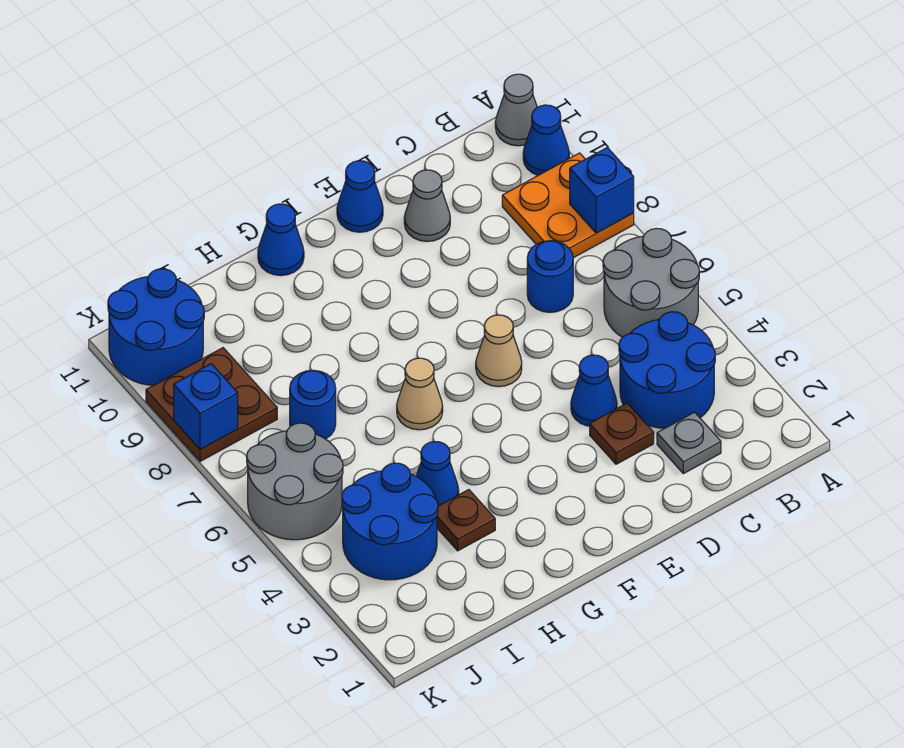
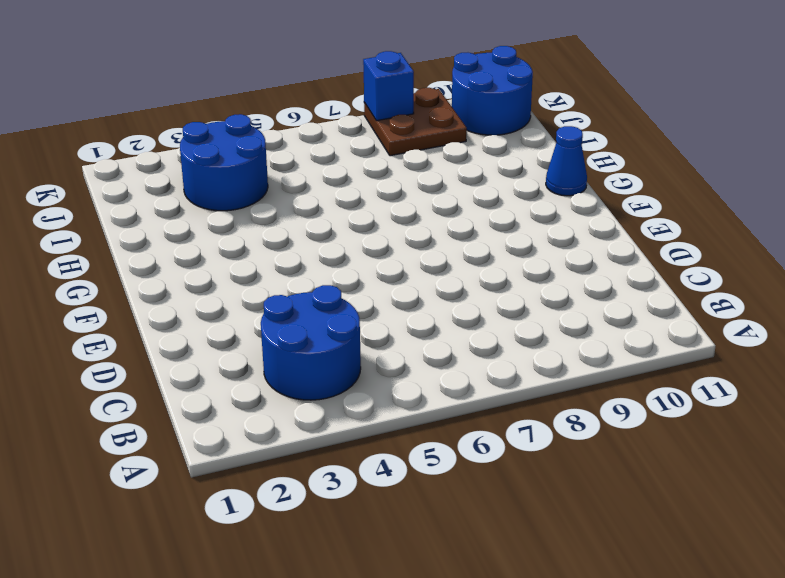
none -> grey 2x2 round brick [603,229,699,337]
none -> orange 2x2 plate [502,153,634,258]
none -> blue 1x1 cone [523,105,569,175]

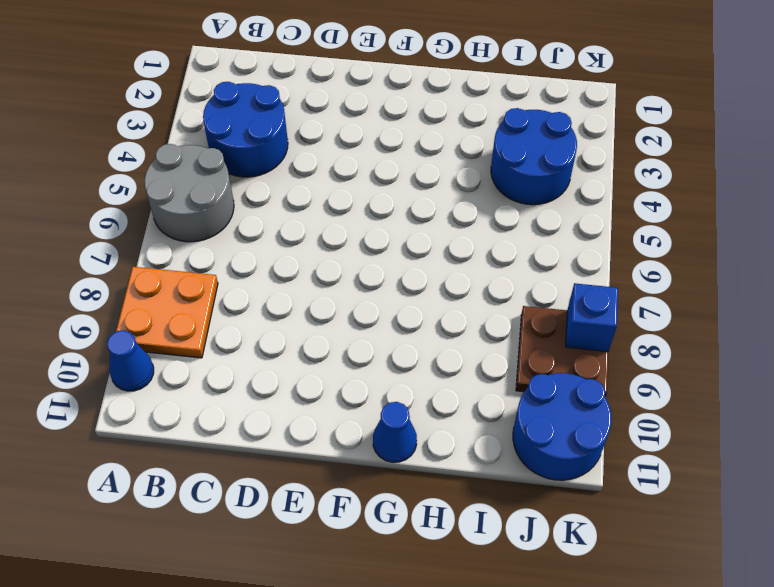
none -> grey 1x1 cone [495,74,537,146]
none -> grey 1x1 plate [657,412,721,474]
none -> blue 1x1 round brick [527,241,573,312]

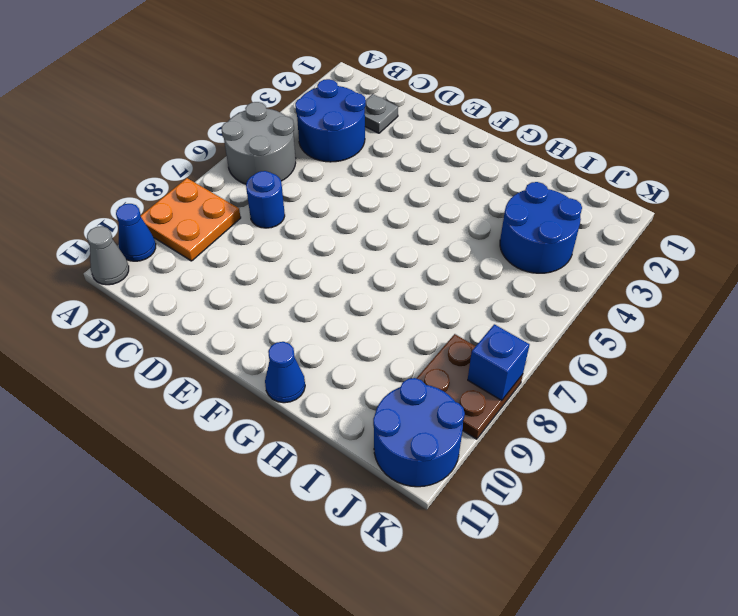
none -> brown 1x1 plate [590,403,654,464]
none -> blue 1x1 cone [571,355,617,426]
none -> grey 1x1 cone [404,170,450,241]

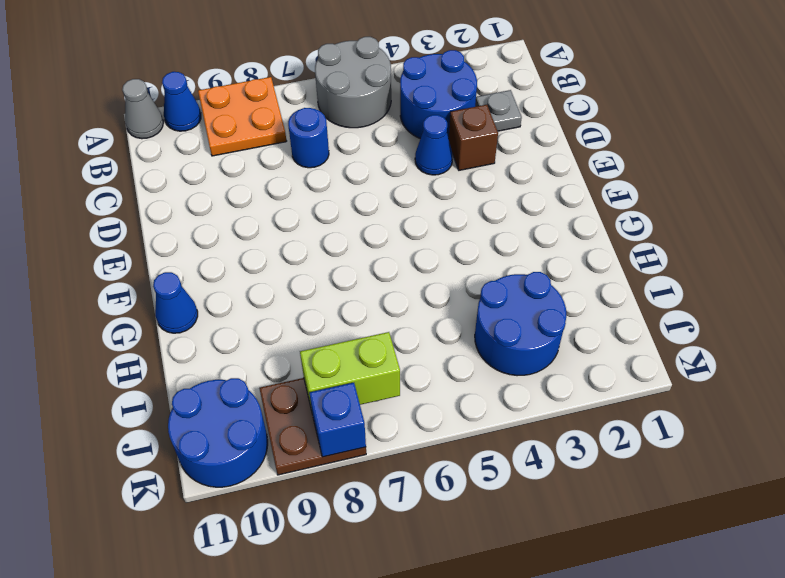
brown 1x1 brick [449,105,498,170] -> brown 1x1 plate [590,403,654,464]
lime 1x2 brick [300,332,400,411] -> none
none -> grey 1x1 cone [404,170,450,241]
none -> tan 1x1 cone [476,315,522,387]
none -> blue 1x1 cone [337,161,383,232]

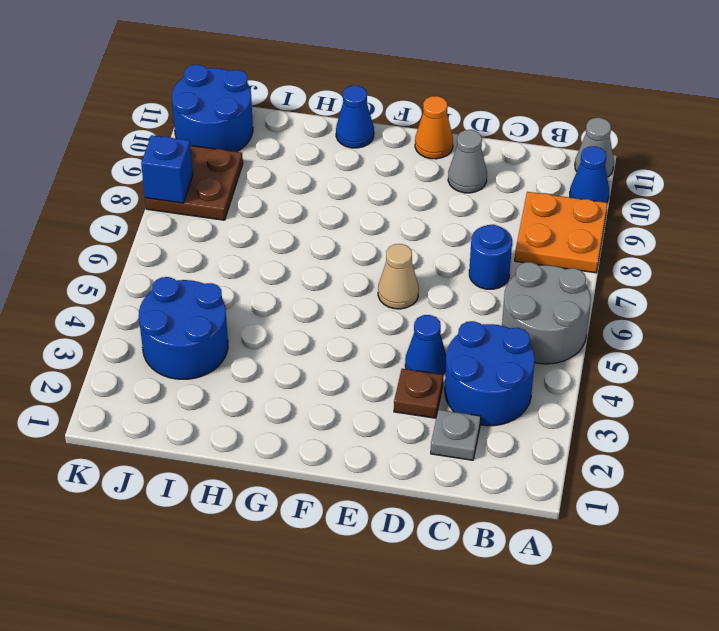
orange 1x1 cone [415,96,453,159] -> blue 1x1 cone [337,161,383,232]
none -> tan 1x1 cone [397,358,443,430]
none -> brown 1x1 plate [437,490,495,551]
none -> blue 1x1 cone [416,442,459,506]

